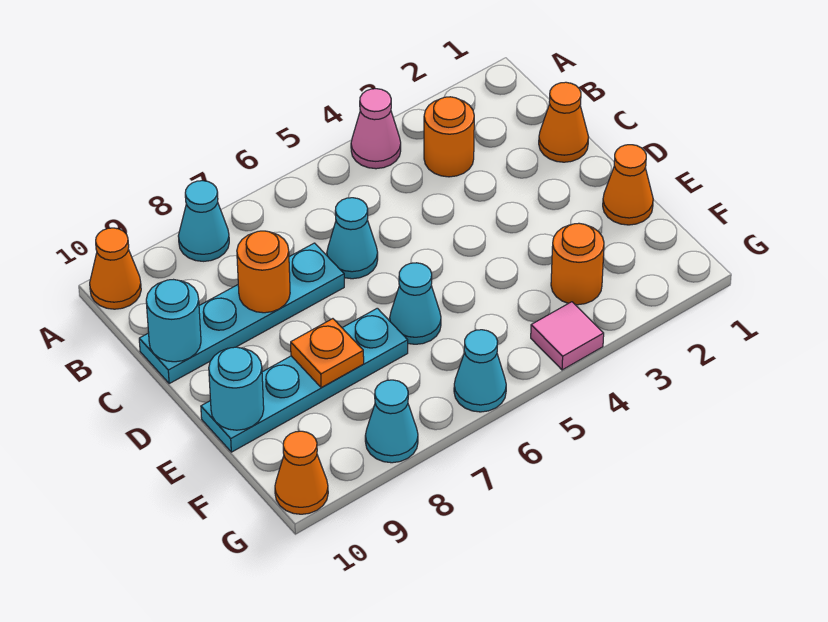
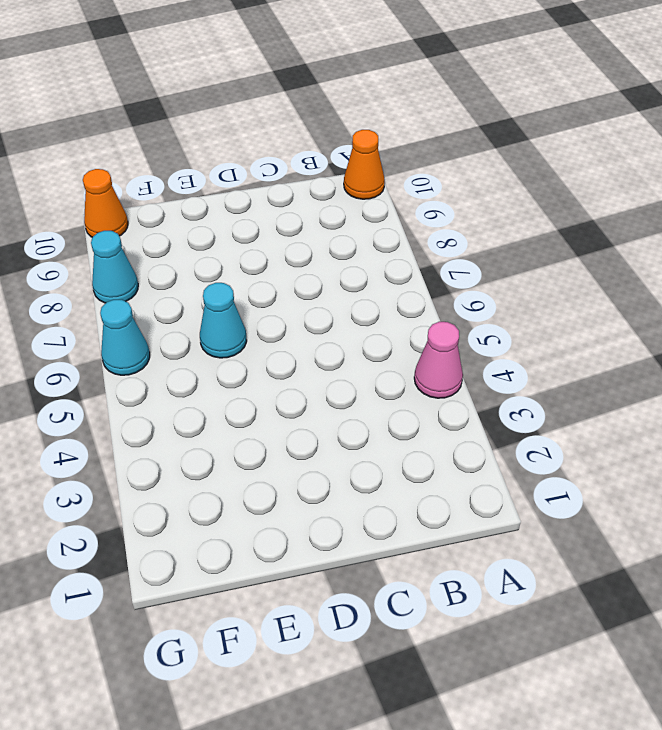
none -> cyan 1x1 cone [178,181,229,261]
none -> orange 1x1 round brick [424,97,474,177]
none -> orange 1x1 cone [539,82,589,162]

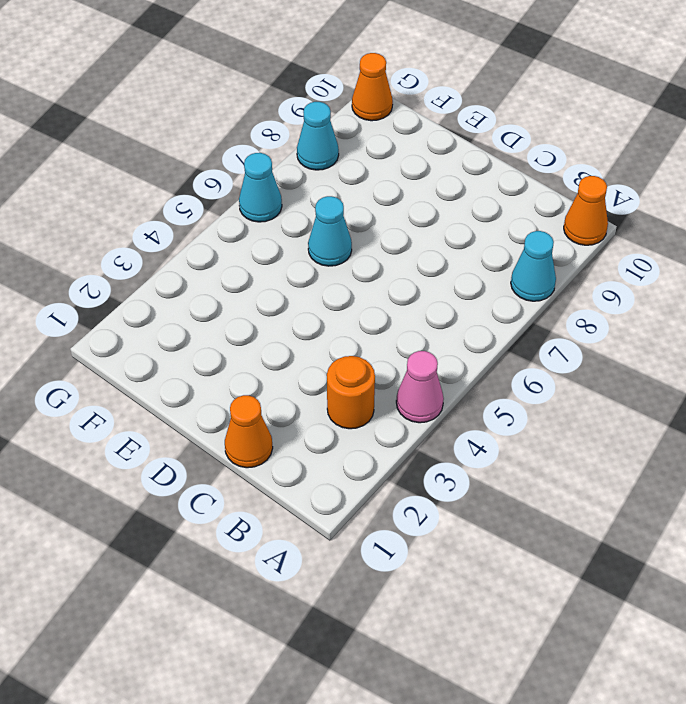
none -> cyan 1x1 cone [327,198,378,279]
none -> cyan 1x4 plate [139,243,344,383]
none -> orange 1x1 cone [603,145,653,225]

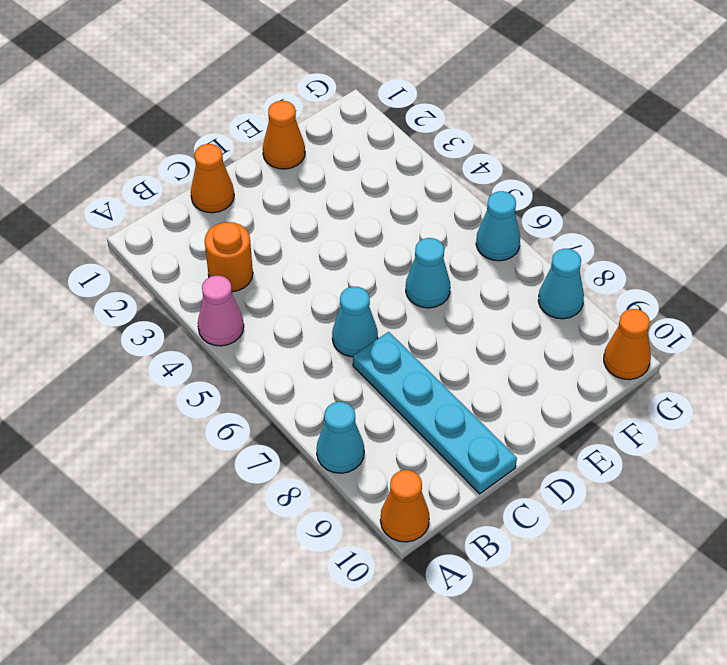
none -> cyan 1x4 plate [201,308,408,452]
none -> orange 1x1 round brick [551,223,604,305]
none -> pink 1x1 tile [531,302,604,370]

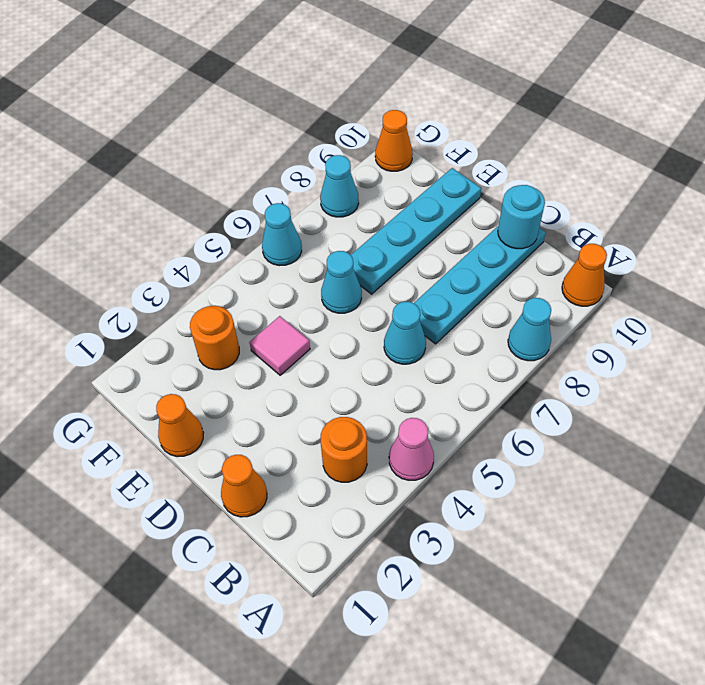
pink 1x1 tile [249,316,310,375] -> pink 1x1 tile moved to [531,302,604,370]
none -> orange 1x1 round brick [237,231,290,313]
none -> orange 1x1 plate [291,319,364,388]
none -> cyan 1x1 round brick [209,347,264,430]

